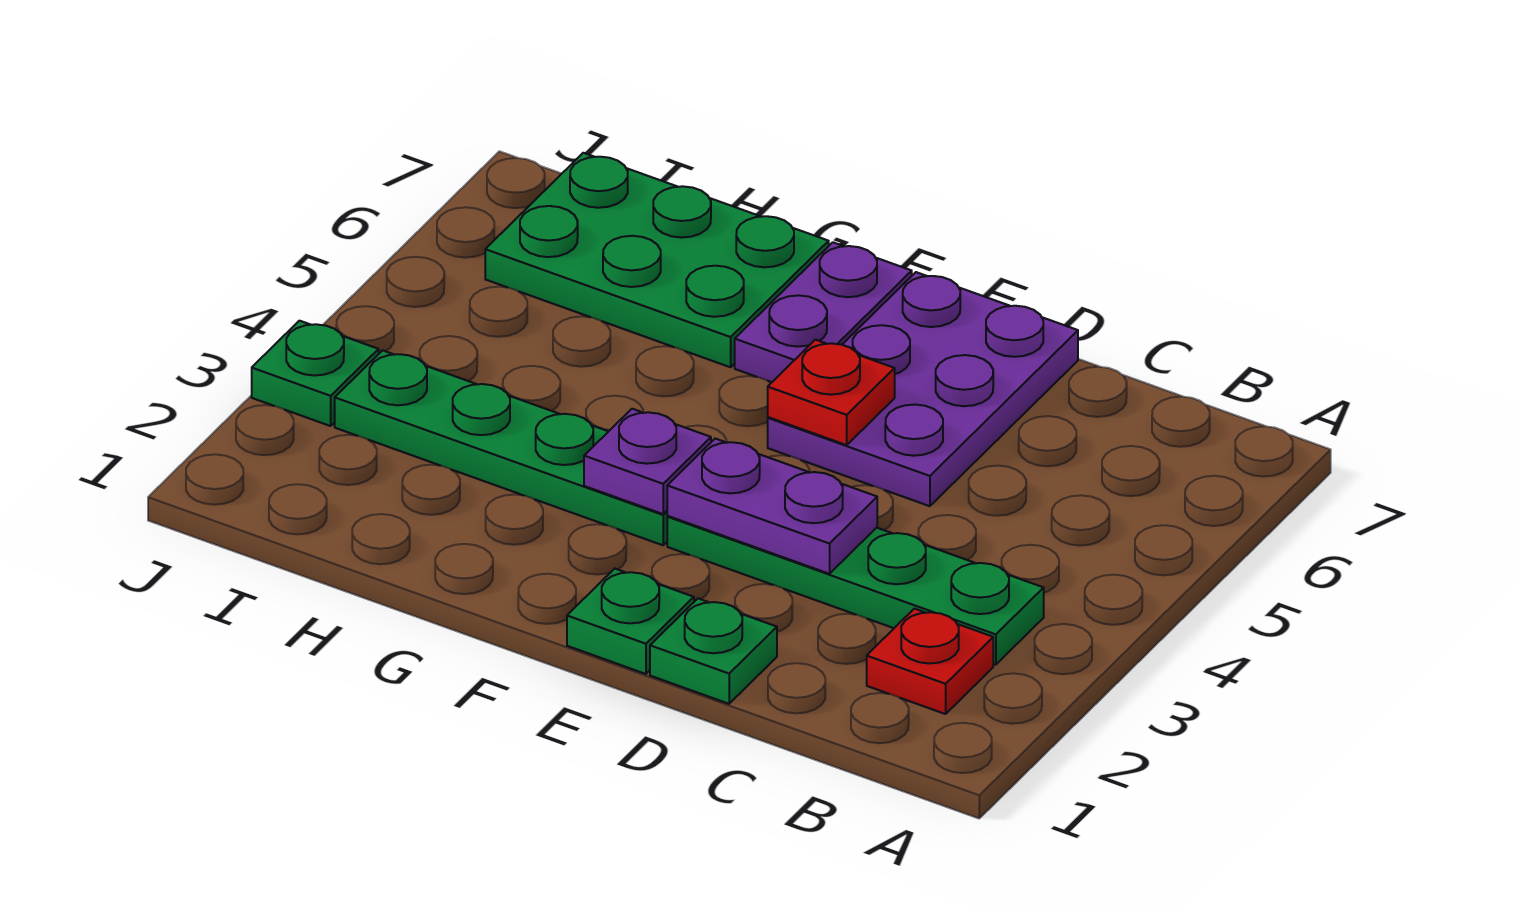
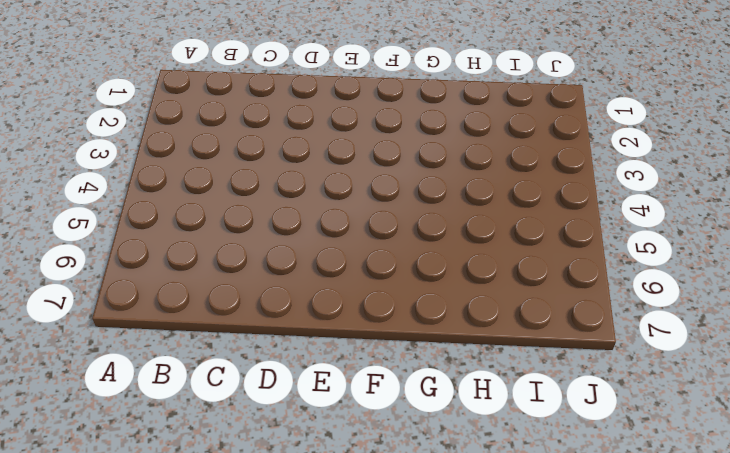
none -> red 1x1 plate [867,609,993,714]
none -> green 1x4 plate [667,516,1044,665]
none -> green 1x1 plate [650,598,777,704]

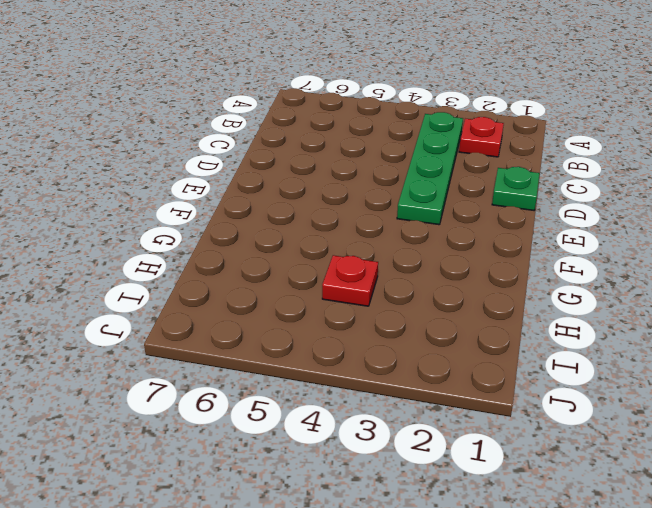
red 1x1 plate [322,255,378,306] -> red 1x1 plate moved to [768,340,895,445]
none -> purple 2x3 plate [768,272,1078,506]
none -> green 1x1 plate [567,569,694,674]
none -> green 1x4 plate [335,350,667,545]

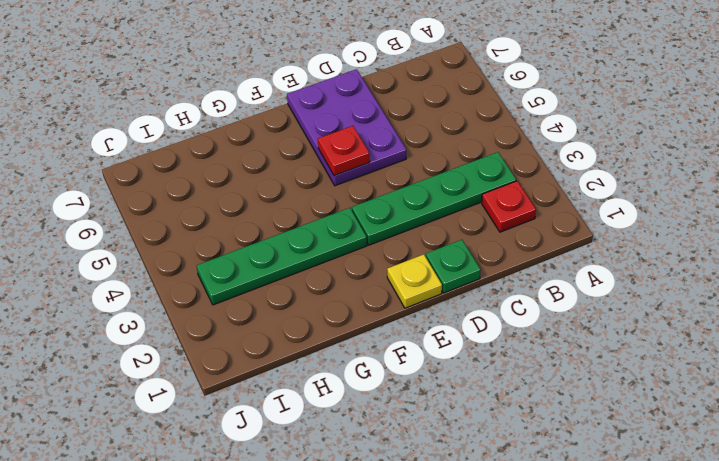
yellow 1x1 plate [387,254,442,308] -> green 1x1 plate [567,569,694,674]
none -> purple 1x2 plate [735,242,912,382]
none -> green 2x3 plate [485,153,829,367]
none -> green 1x1 plate [252,321,379,426]

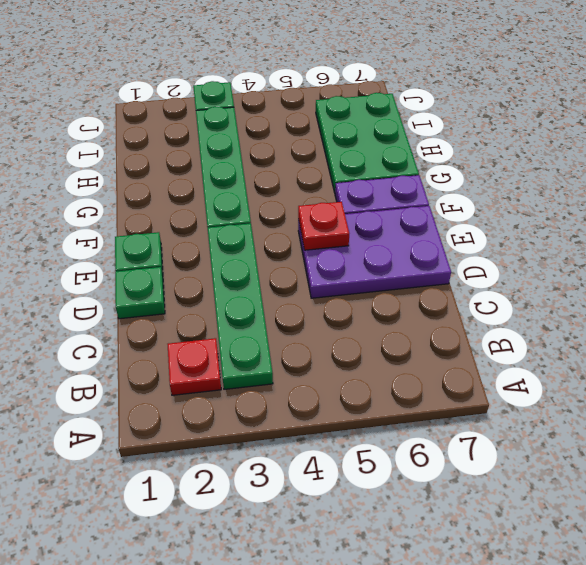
none -> purple 1x2 plate [667,439,877,574]
none -> purple 1x1 plate [584,409,711,514]

